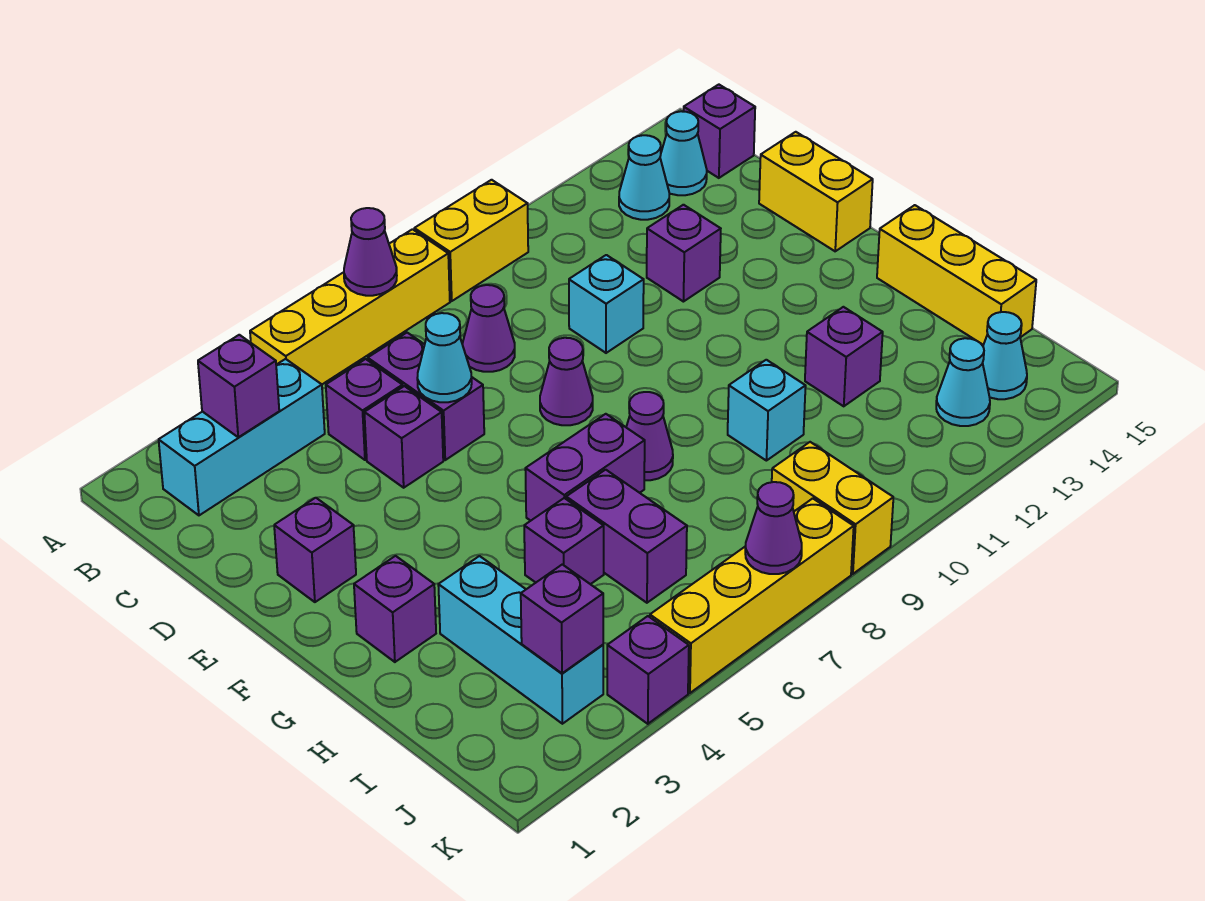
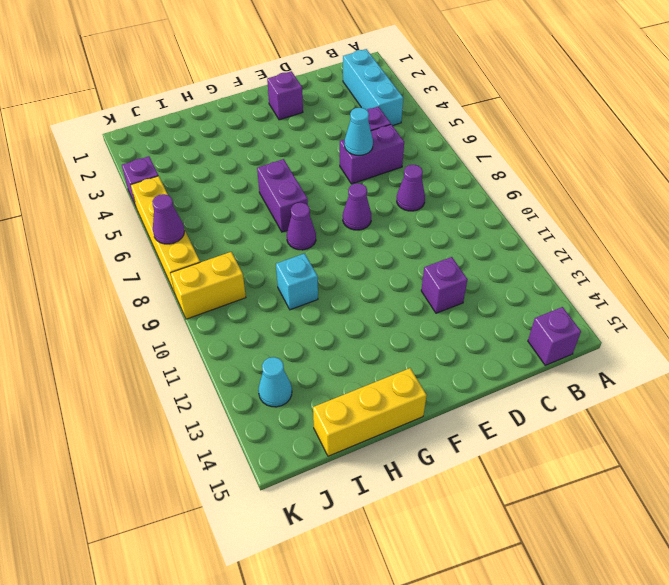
none -> yellow 1x4 brick [250,229,450,384]
none -> yellow 1x2 brick [414,180,528,301]
none -> cyan 1x1 cone [619,135,669,220]
none -> cyan 1x1 cone [660,111,707,195]

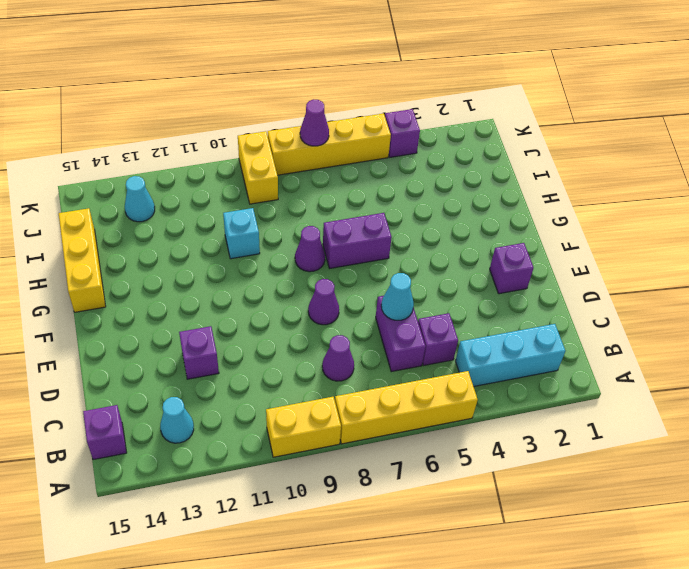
none -> cyan 1x1 cone [660,111,707,195]
none -> purple 1x1 brick [364,386,443,488]
none -> cyan 1x1 brick [569,255,644,353]
none -> yellow 1x2 brick [759,132,873,251]

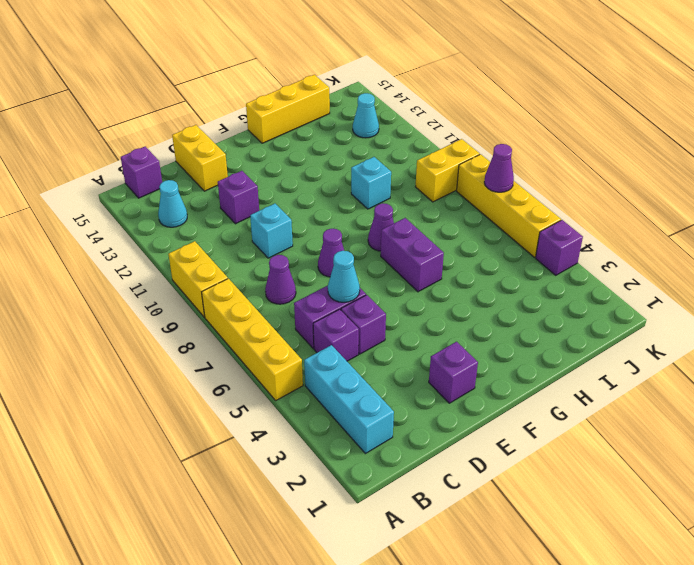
yellow 1x2 brick [172,125,228,191] -> yellow 1x2 brick turned to [759,132,873,251]
none -> cyan 1x1 cone [660,111,707,195]
none -> purple 1x1 brick [354,556,436,662]
none -> cyan 1x3 brick [438,556,603,724]
none -> purple 1x1 brick [524,498,604,584]

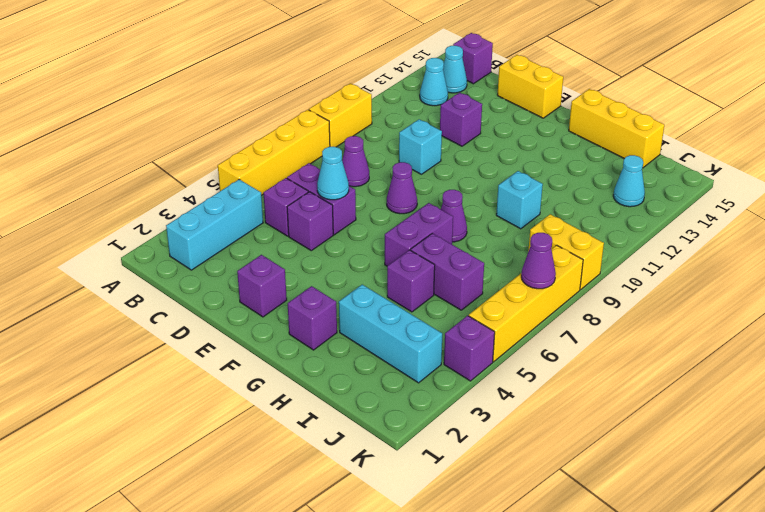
none -> purple 1x1 brick [805,307,883,406]
none -> cyan 1x1 cone [983,312,1027,399]
none -> purple 1x1 cone [344,208,397,296]
none -> purple 1x1 brick [198,335,279,437]

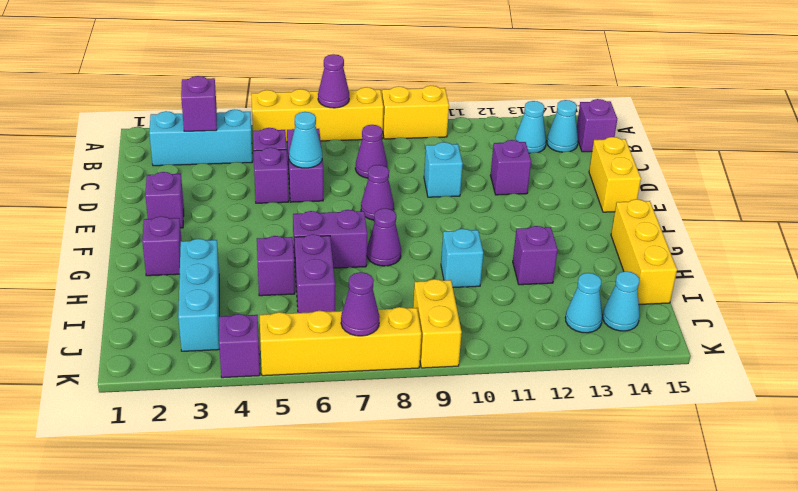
none -> purple 1x1 brick [521,564,603,673]

